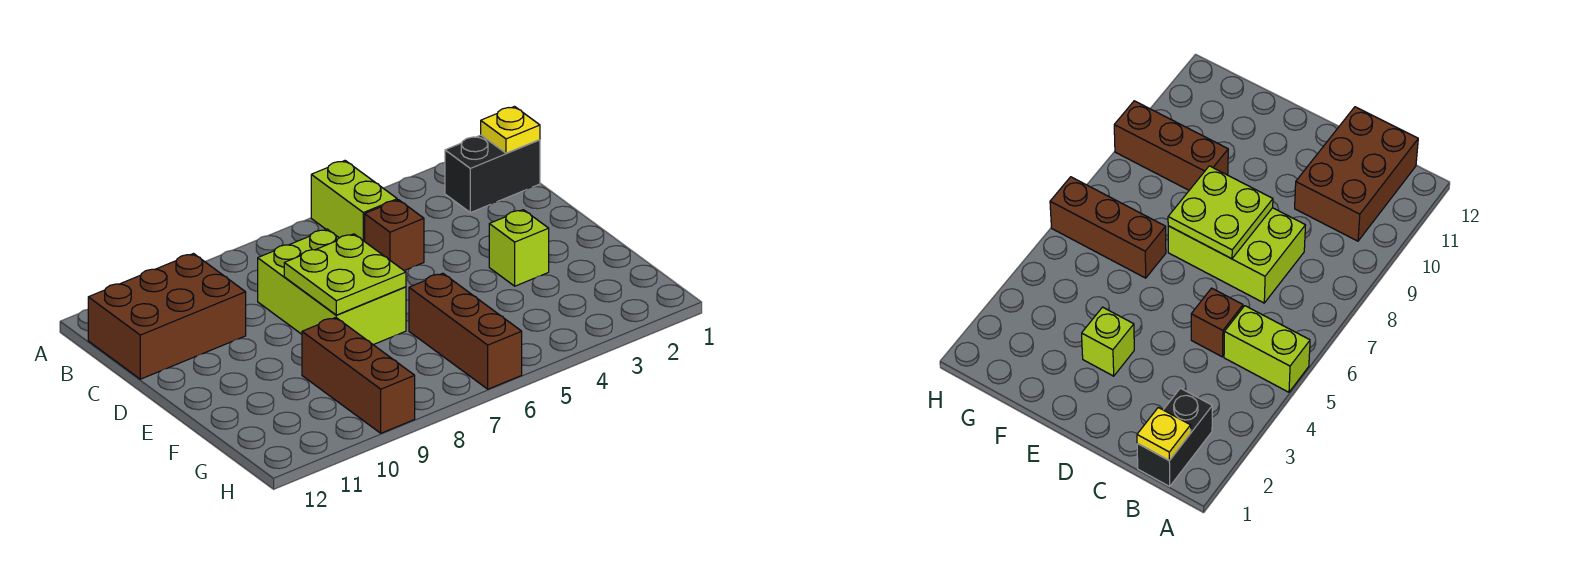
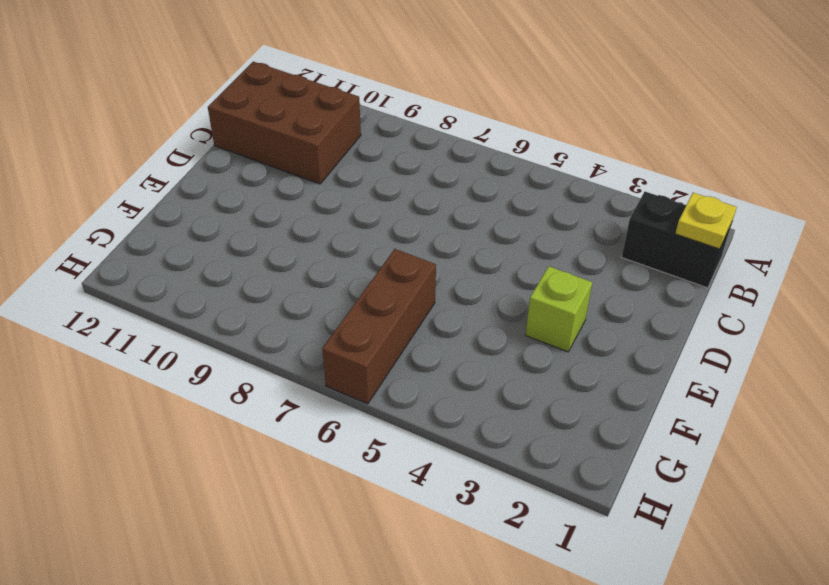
none -> lime 1x2 brick [311,161,397,241]
none -> brown 1x1 brick [365,200,424,271]

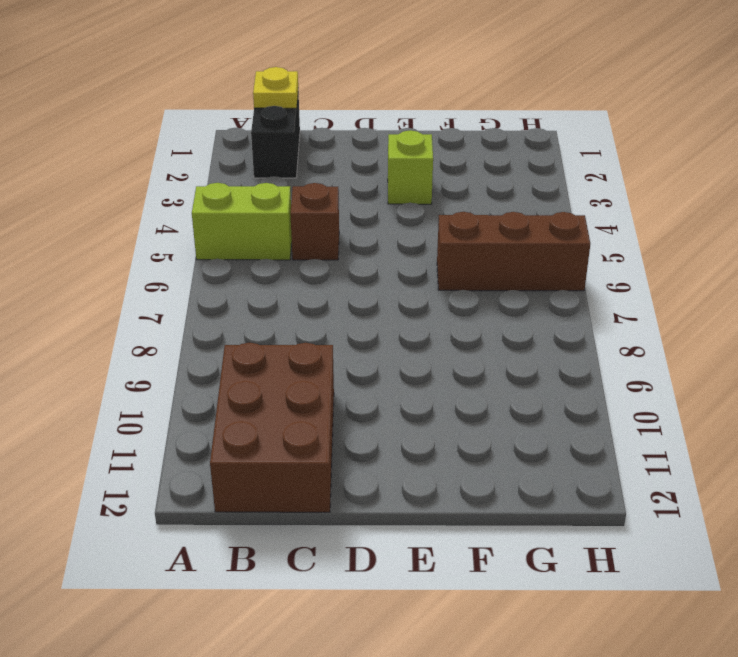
none -> lime 2x3 brick [258,229,406,345]
none -> brown 1x3 brick [302,318,415,433]

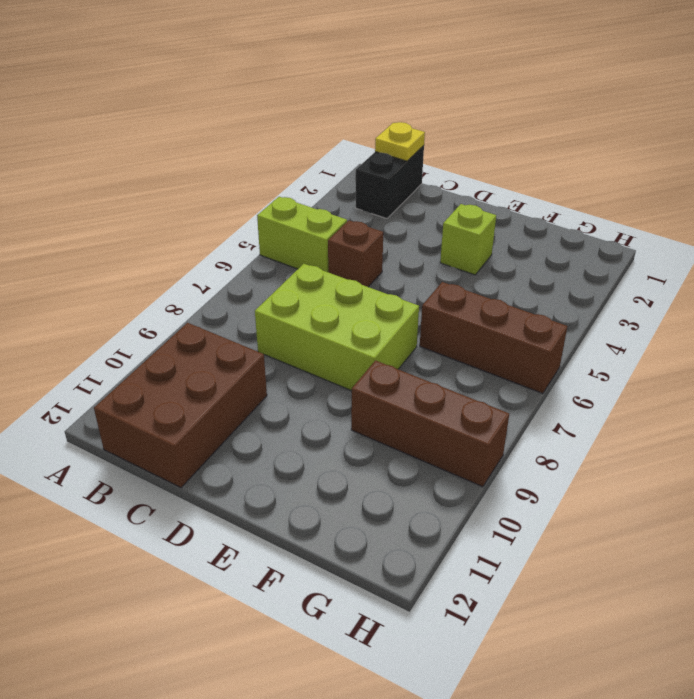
none -> lime 2x2 plate [284,234,406,315]

